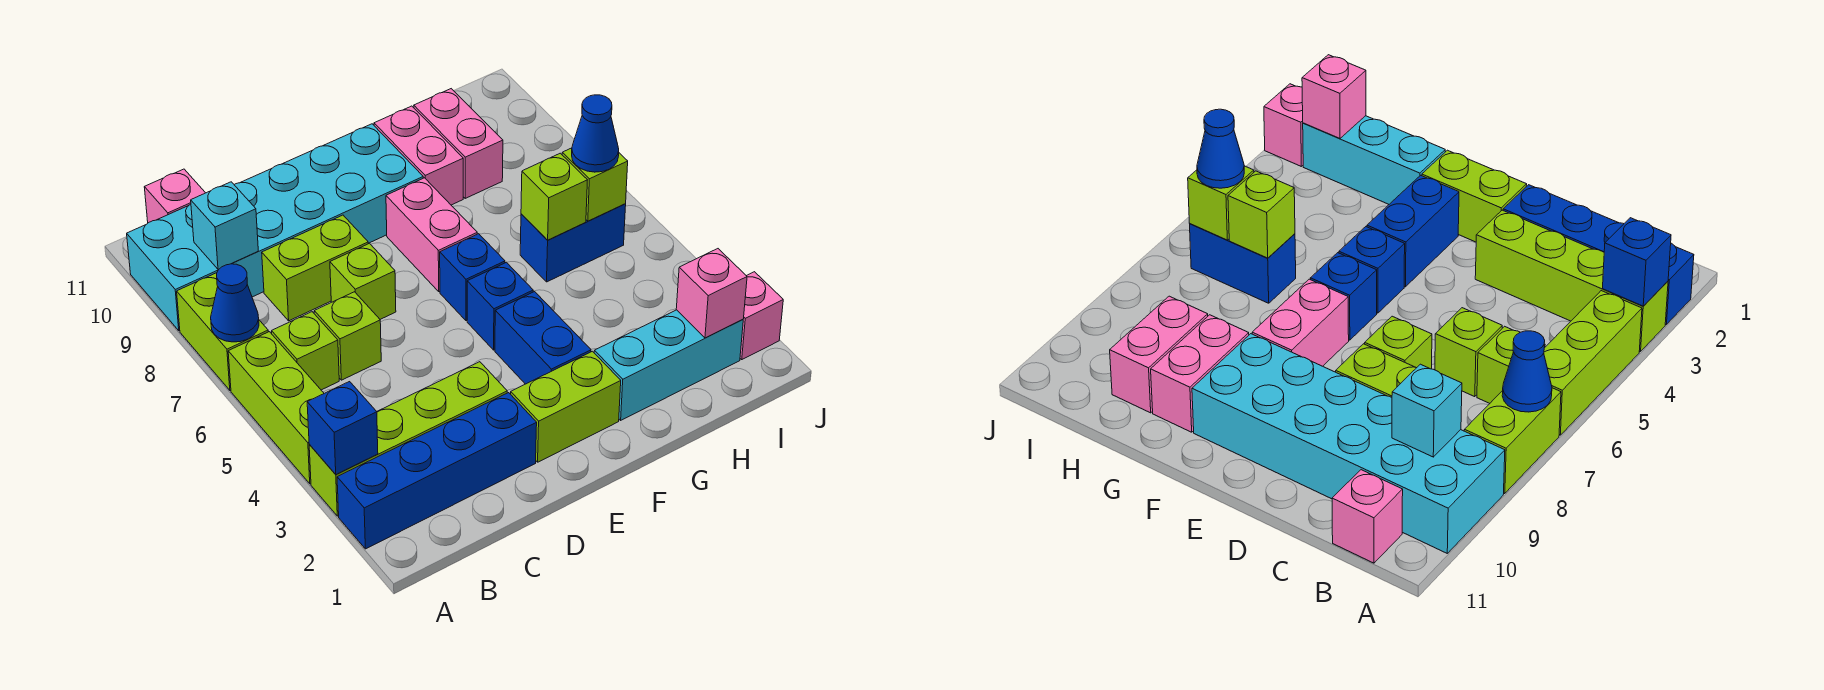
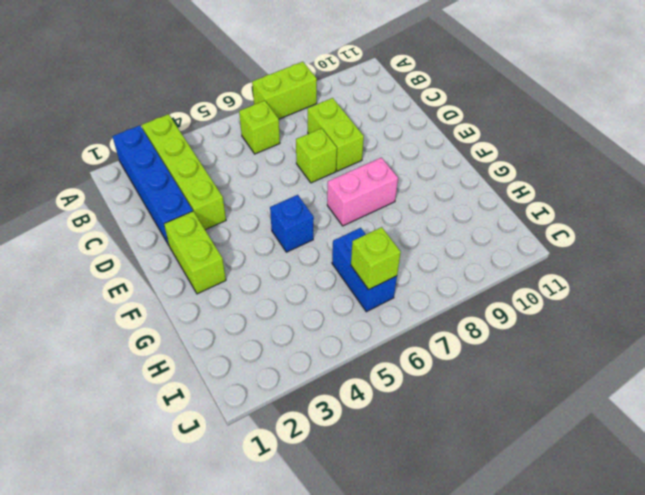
none -> lime 1x3 brick [228,332,324,484]
none -> cyan 2x6 brick [127,124,423,331]
none -> pink 1x1 brick [144,169,205,223]

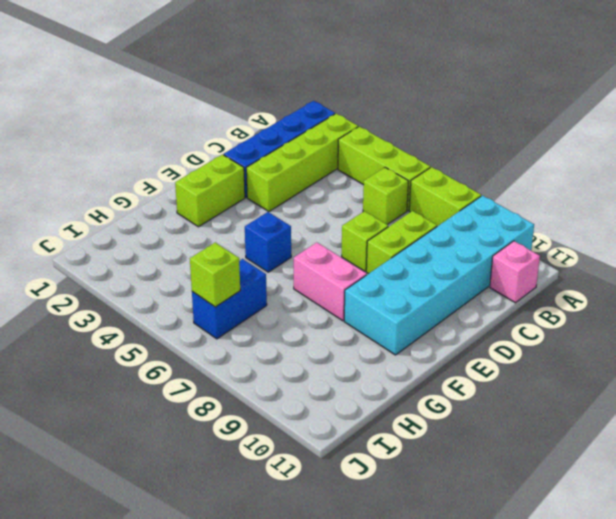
none -> lime 1x1 brick [314,292,381,380]
none -> blue 1x2 brick [495,292,591,384]
none -> blue 1x1 brick [440,234,505,321]

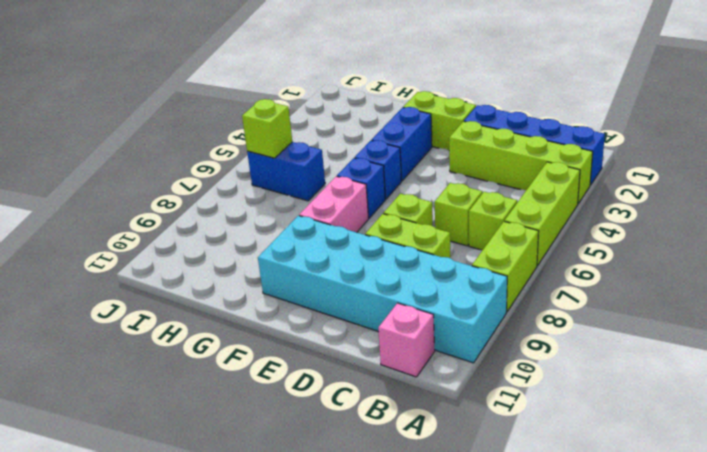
none -> cyan 1x3 brick [594,310,743,420]
none -> pink 1x2 brick [374,106,463,205]
none -> pink 1x2 brick [414,89,503,198]

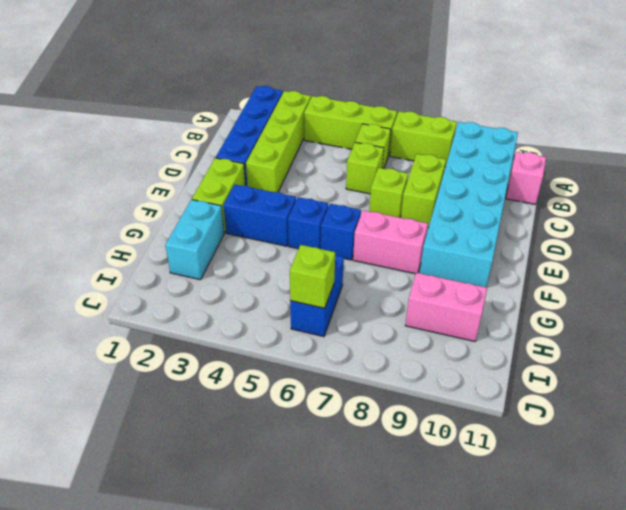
cyan 1x2 brick [166,200,224,280] -> cyan 1x3 brick [594,310,743,420]
none -> pink 1x2 brick [374,106,463,205]
none -> pink 1x1 brick [740,272,783,359]
none -> blue 1x1 brick [307,382,378,475]

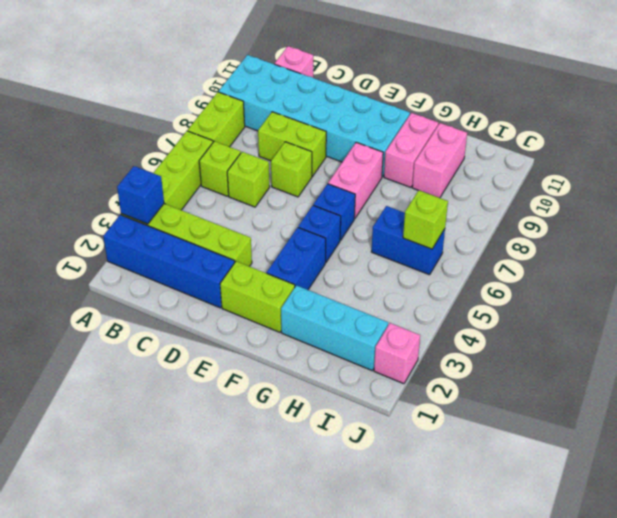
none -> blue 1x1 cone [211,264,259,342]
none -> cyan 1x1 brick [191,182,258,269]
none -> lime 1x1 brick [521,153,587,240]

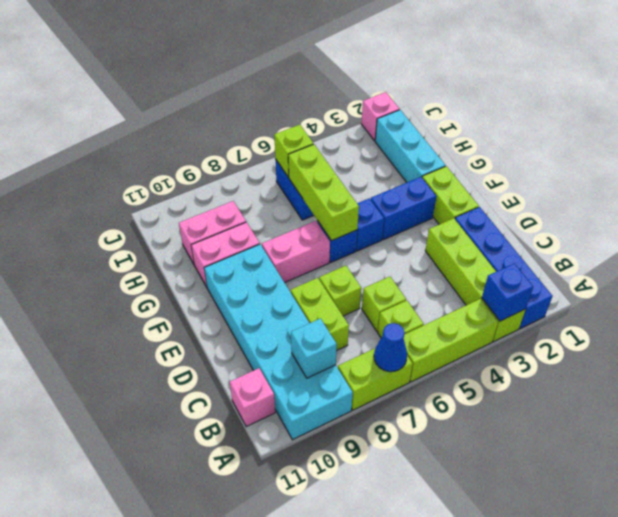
lime 1x3 brick [288,144,359,241] -> lime 1x1 brick [521,153,587,240]
none -> pink 1x1 brick [676,249,747,338]
none -> blue 1x1 cone [572,95,619,172]

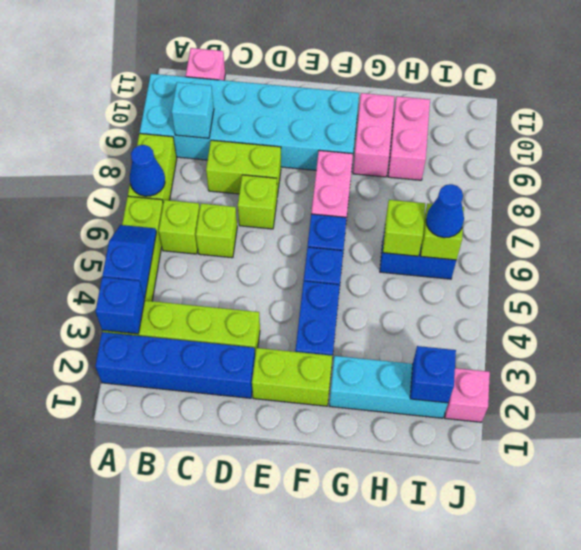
blue 1x2 slope [103,225,156,299] -> none
blue 1x1 brick [410,346,456,403] -> pink 1x1 brick [676,249,747,338]

